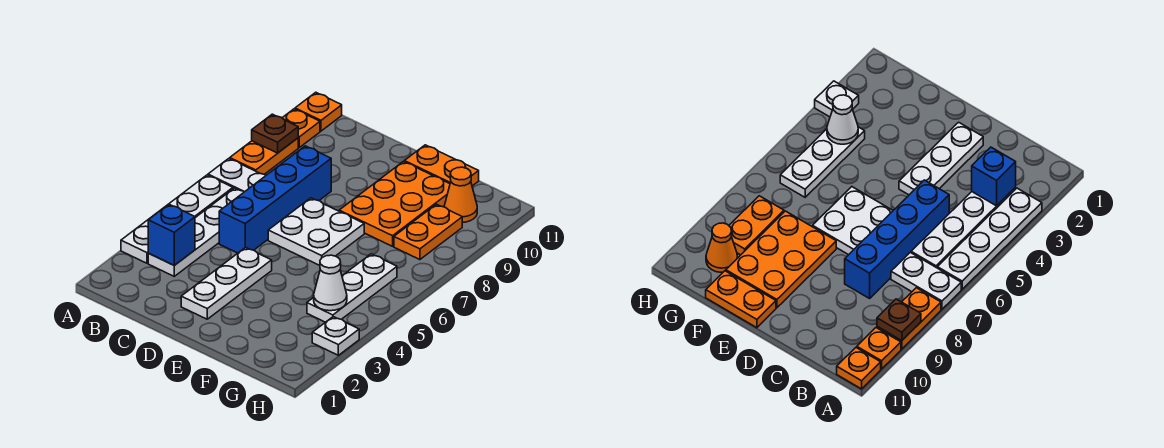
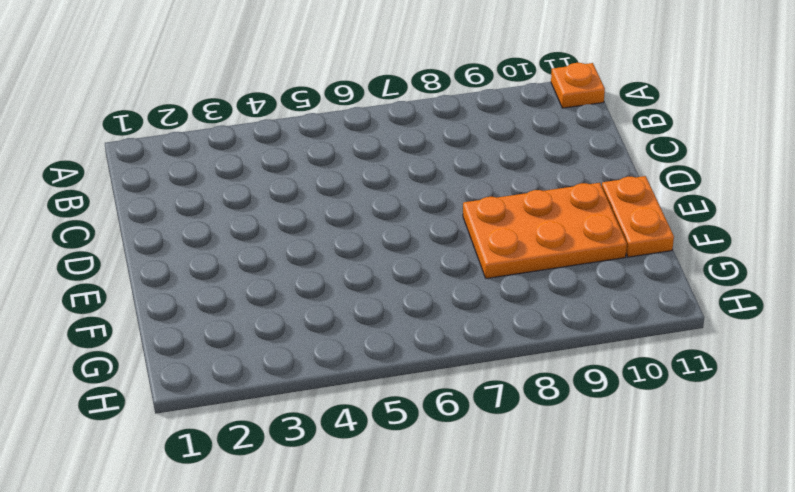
none -> white 1x4 plate [121,175,233,263]
none -> white 1x2 plate [208,159,266,192]
none -> orange 1x2 plate [230,138,298,174]

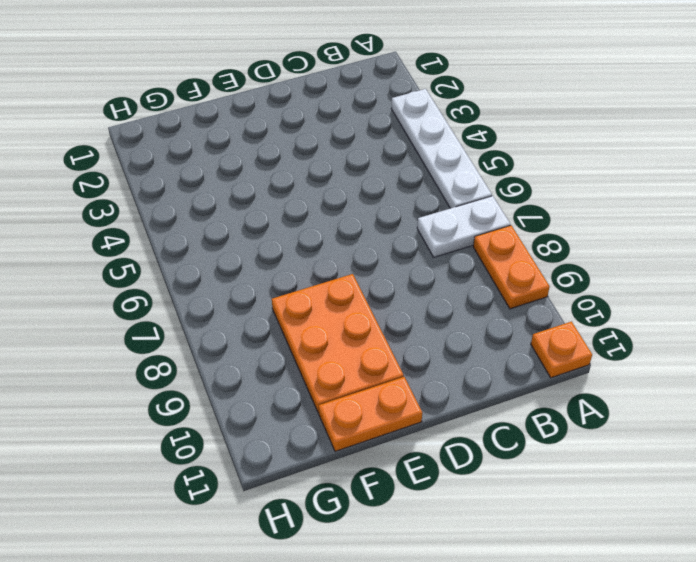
none -> orange 1x1 plate [283,109,320,147]
none -> white 1x4 plate [148,188,244,276]
none -> blue 1x4 brick [219,146,331,253]

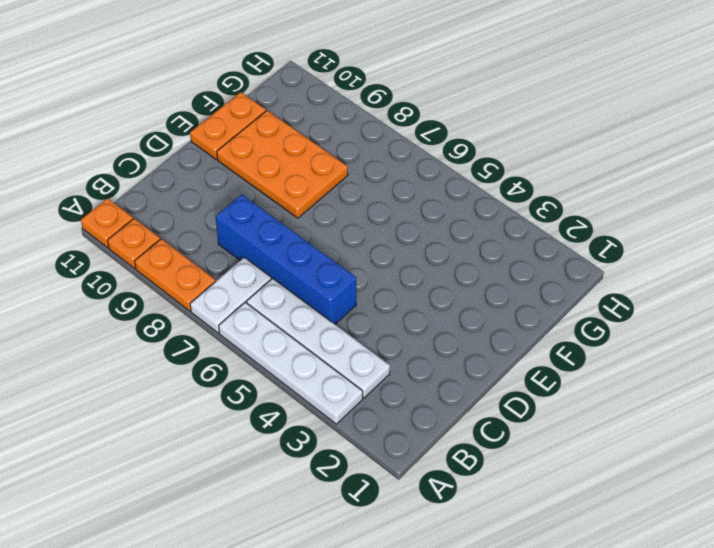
none -> white 1x3 plate [181,247,272,319]
none -> white 2x2 plate [268,198,364,265]
none -> white 1x3 plate [307,254,397,322]

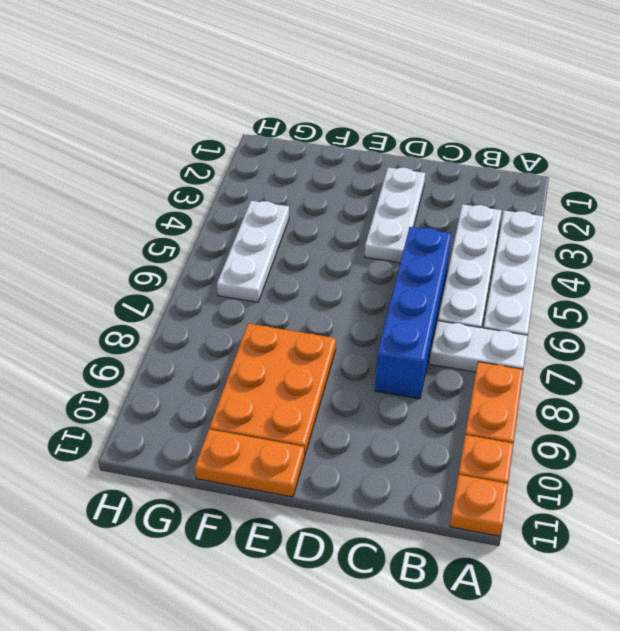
none -> white 2x2 plate [268,198,364,265]
none -> orange 1x2 plate [394,204,462,260]
none -> orange 1x1 cone [444,167,477,222]

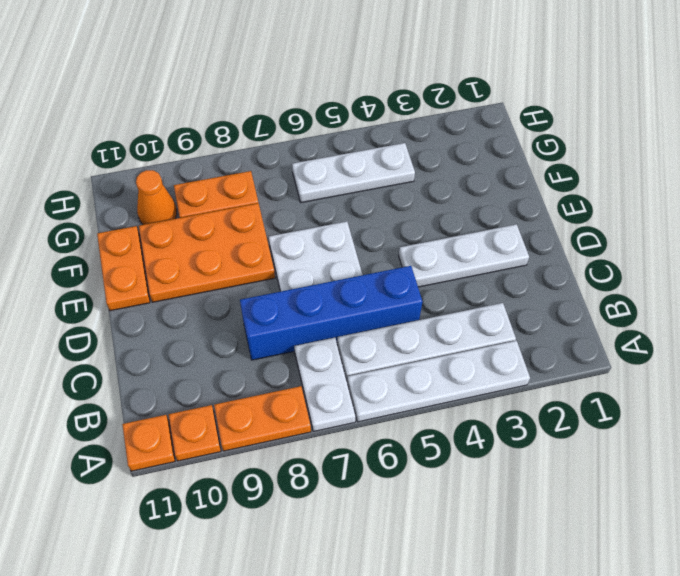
none -> white 1x1 plate [312,317,359,355]
none -> brown 1x1 plate [252,114,298,153]
none -> blue 1x1 brick [148,204,195,265]

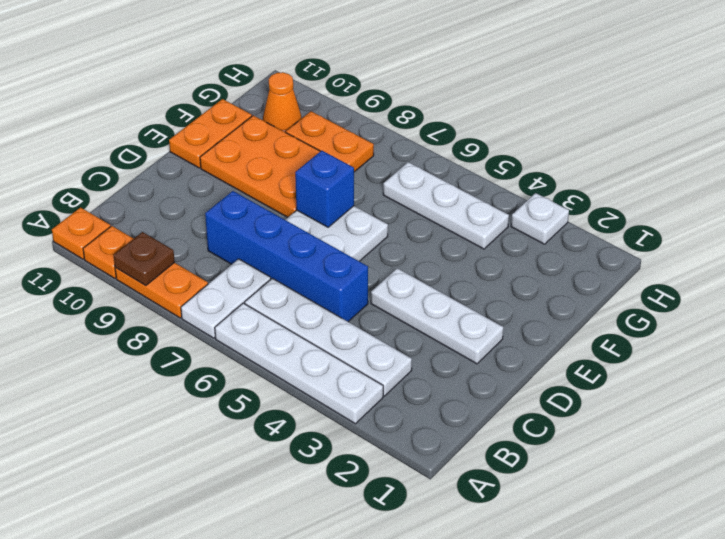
blue 1x1 brick [295,151,354,227] -> blue 1x1 brick moved to [148,204,195,265]
none -> white 1x1 cone [313,255,347,311]

